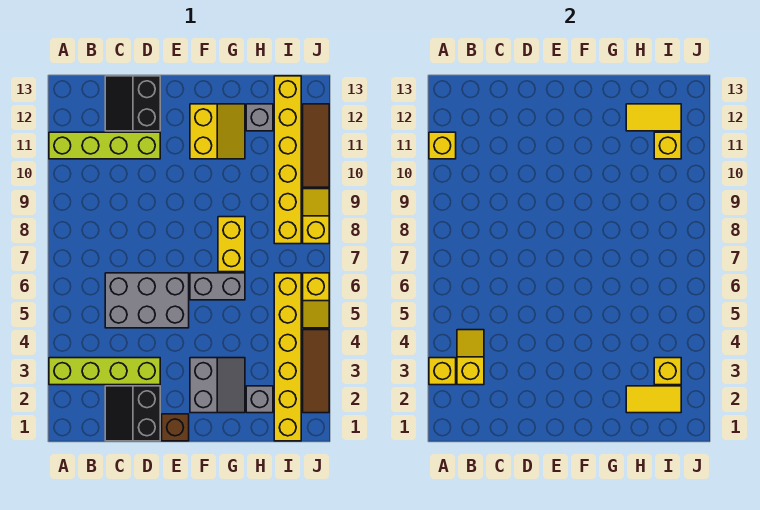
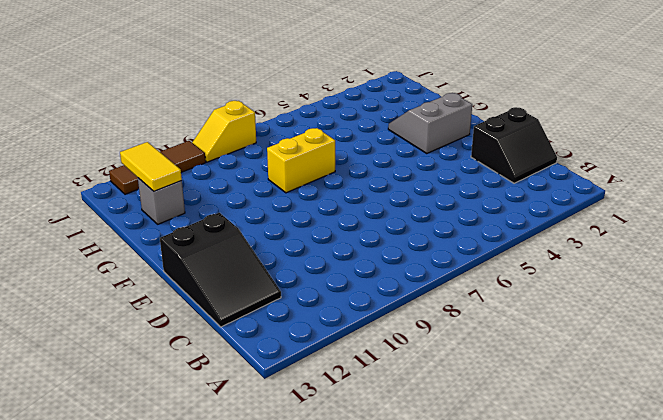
black 2x3 slope [160,213,281,327] -> black 2x2 slope [105,76,160,131]
none -> lime 1x4 brick [49,358,160,385]
none -> lime 1x4 brick [49,132,160,159]
none -> grey 2x3 brick [105,273,189,328]

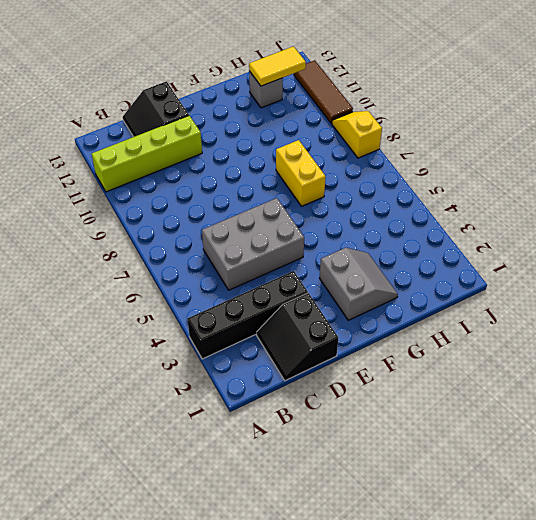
black 1x4 brick [187,271,308,359] -> lime 1x4 brick [49,358,160,385]
none -> brown 1x1 brick [162,414,189,441]
none -> grey 1x2 brick [190,273,245,300]
none -> yellow 2x2 slope [190,104,245,159]

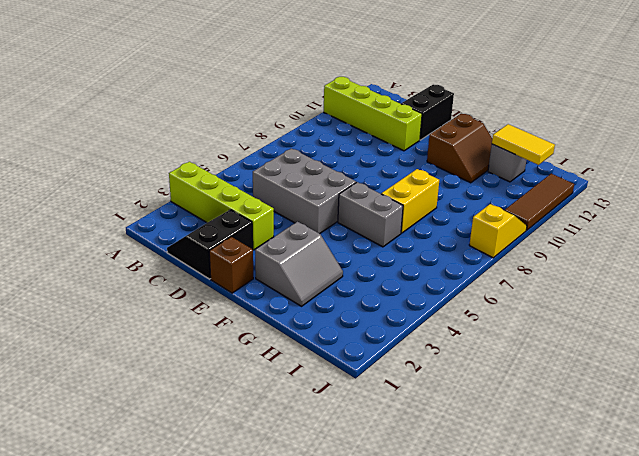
brown 2x2 slope [427,114,492,183] -> yellow 2x2 slope [190,104,245,159]
none -> grey 1x1 brick [246,386,273,413]
none -> yellow 1x6 brick [274,273,301,441]
none -> yellow 1x6 brick [274,76,301,244]

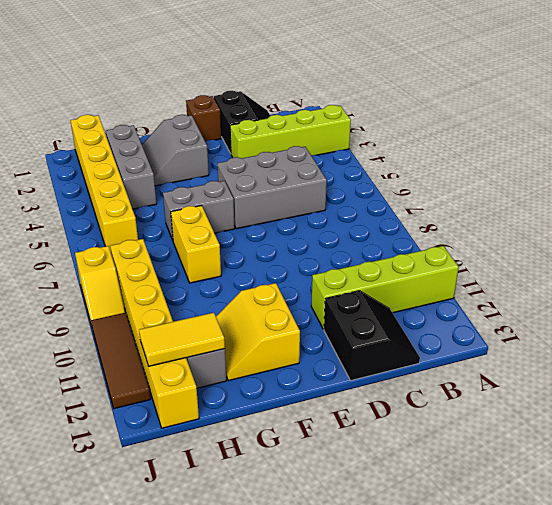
grey 1x3 brick [106,125,157,209] -> grey 1x1 brick [246,386,273,413]
none -> brown 1x3 tile [303,330,329,413]
none -> yellow 1x2 slope [303,273,329,328]
none -> yellow 1x1 brick [429,358,456,385]

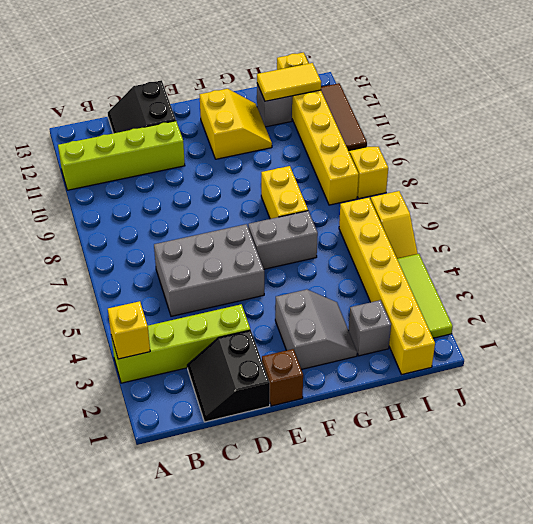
lime 1x3 tile [397,254,453,338] -> brown 1x3 tile [303,330,329,413]
none -> yellow 1x1 brick [429,132,456,159]
none -> yellow 1x2 slope [457,330,484,385]
none -> yellow 1x2 tile [626,386,681,413]

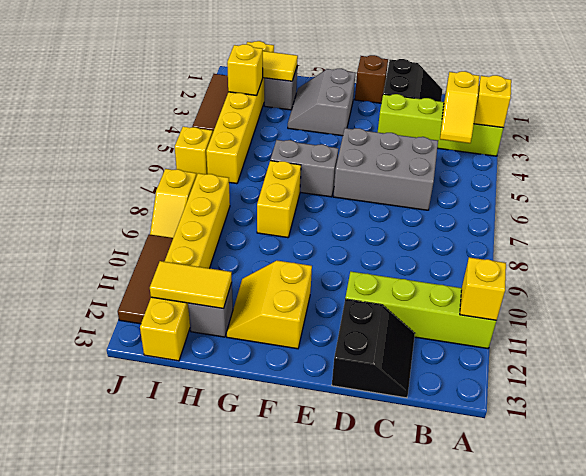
none -> yellow 1x1 brick [654,132,681,159]

